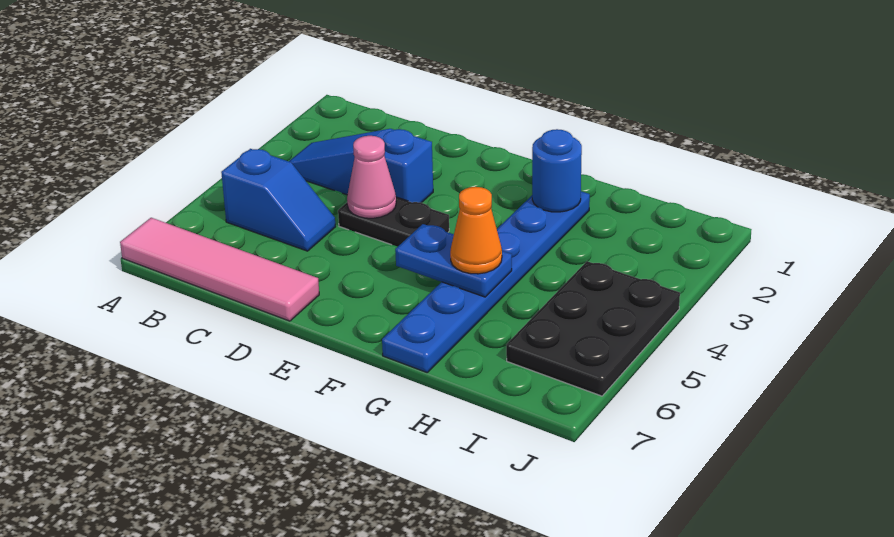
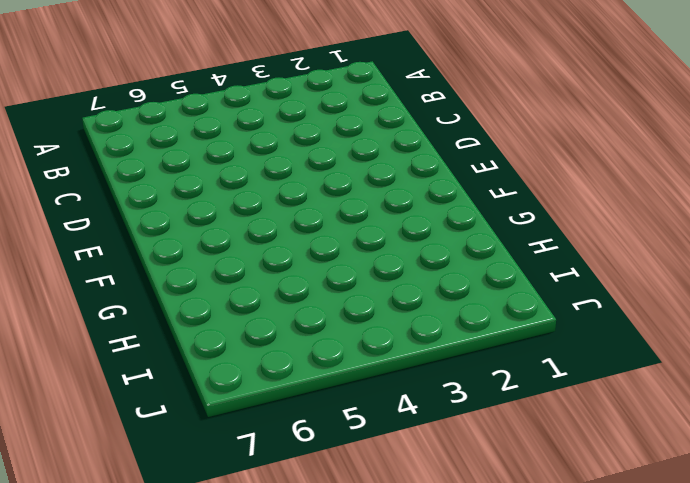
none -> pink 1x4 tile [120,218,319,321]
none -> blue 1x3 slope [289,129,433,203]

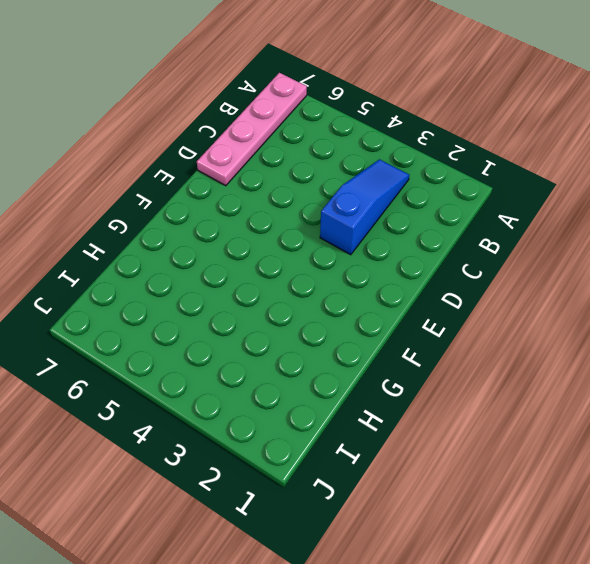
pink 1x4 plate [197,73,307,186] -> pink 1x4 tile [120,218,319,321]
none -> blue 1x2 slope [221,149,336,251]
none -> black 1x2 plate [338,197,449,247]

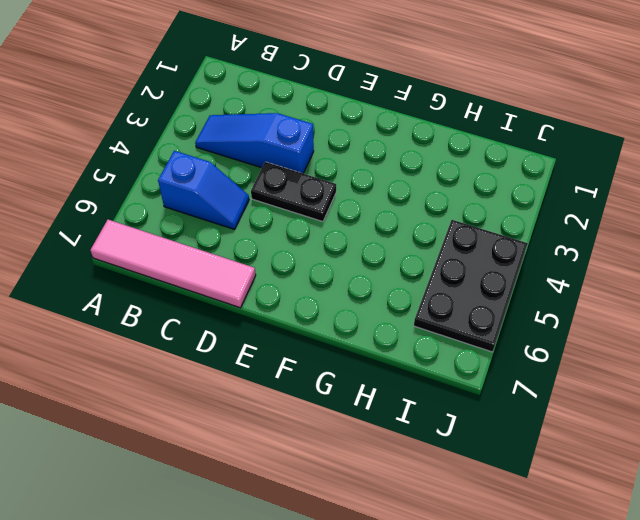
none -> blue 1x6 plate [382,191,590,372]
none -> pink 1x1 cone [347,136,396,218]

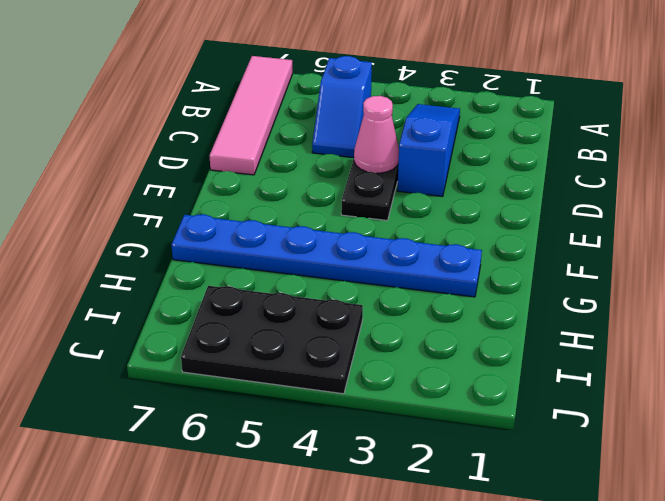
none -> blue 1x2 plate [395,224,512,297]
none -> blue 1x1 round brick [532,129,582,212]

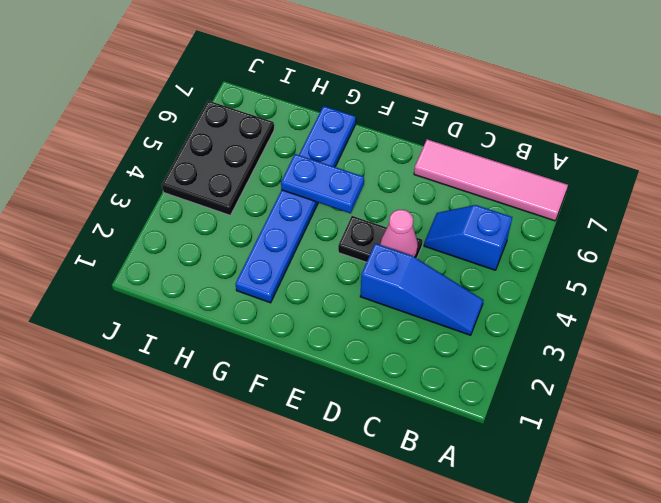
none -> blue 1x1 round brick [532,129,582,212]
none -> orange 1x1 cone [450,187,502,274]

